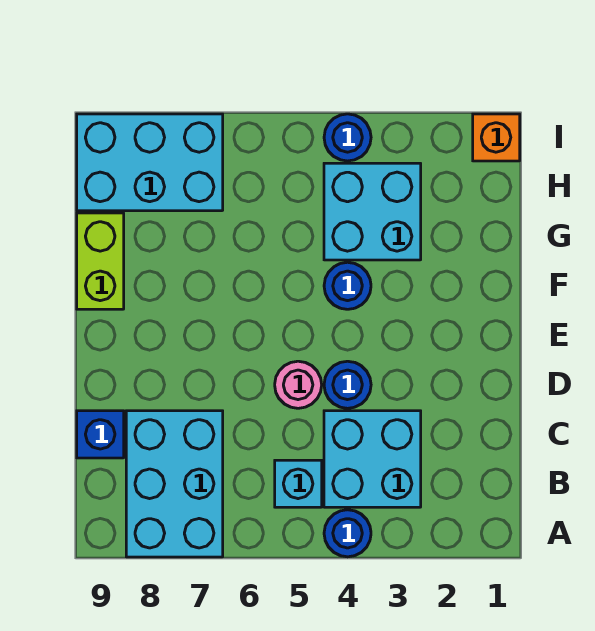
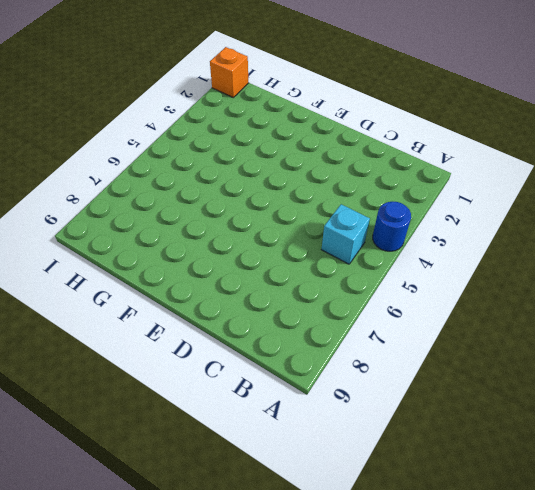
none -> cyan 2x3 brick [126,411,223,557]
none -> cyan 2x2 brick [324,411,421,507]
none -> blue 1x1 brick [77,411,124,458]

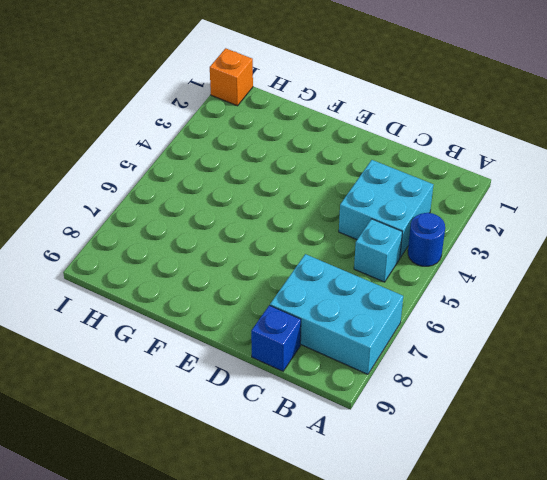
none -> blue 1x1 round brick [324,361,371,408]
none -> pink 1x1 round brick [275,361,322,408]
none -> blue 1x1 round brick [324,262,371,309]

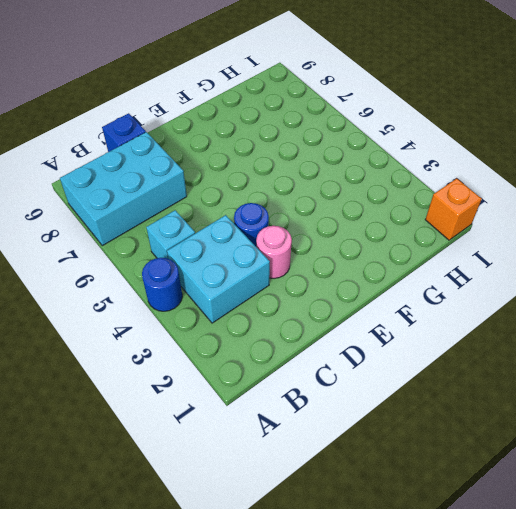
pink 1x1 round brick [256,226,292,278] -> pink 1x1 round brick moved to [275,361,322,408]
none -> blue 1x1 round brick [324,262,371,309]
none -> lime 1x2 brick [77,213,124,309]
none -> cyan 2x2 brick [324,163,421,260]

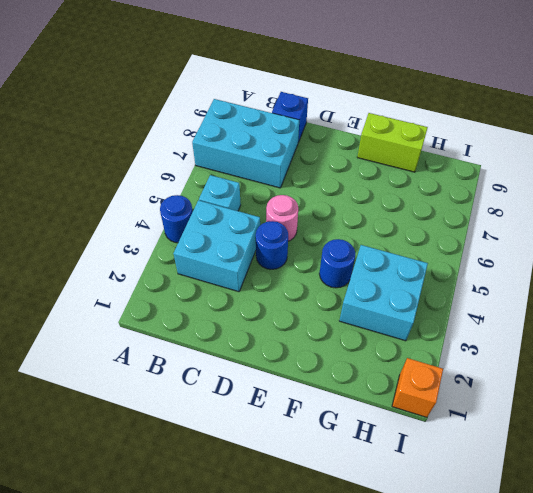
none -> cyan 2x3 brick [77,114,223,211]
none -> blue 1x1 round brick [324,114,371,161]

